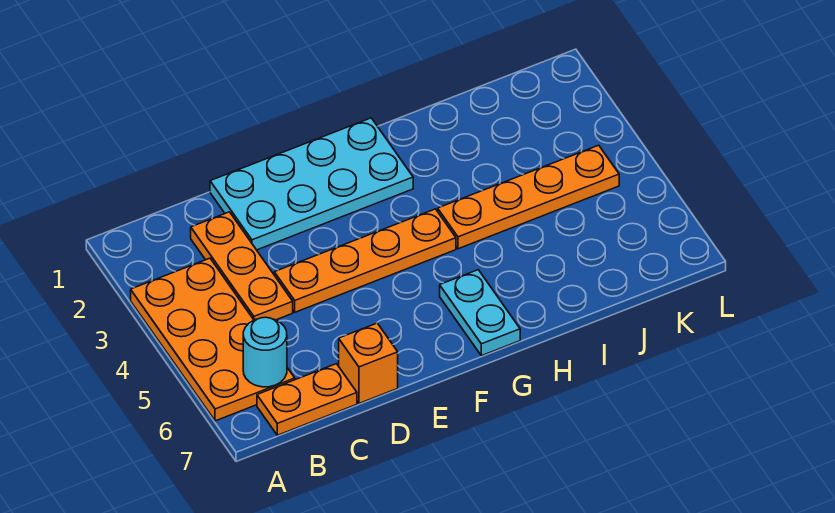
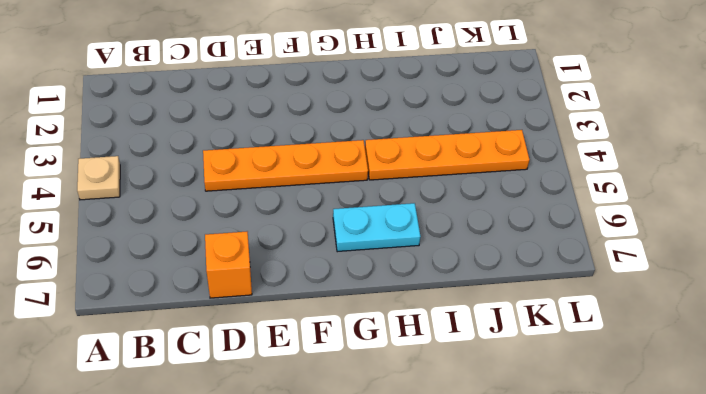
tan 1x1 plate [77,156,120,200] -> orange 2x4 plate [131,258,295,421]
cyan 1x2 plate [333,203,421,252] -> cyan 1x2 plate turned to [440,270,520,356]
none -> orange 1x2 plate [257,364,357,435]
none -> orange 1x3 plate [191,212,293,320]

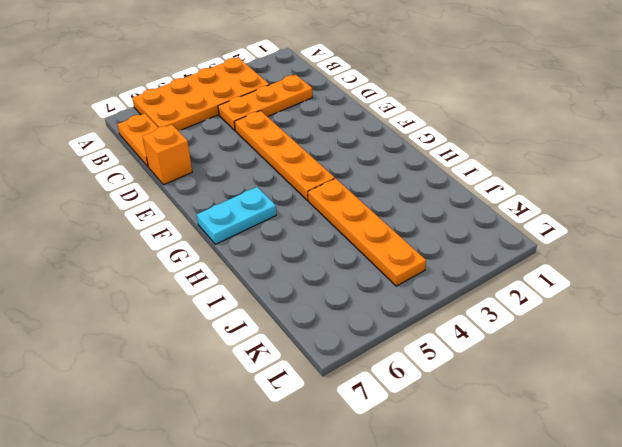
none -> cyan 2x4 plate [210,118,413,250]
none -> cyan 1x1 round brick [243,317,287,387]

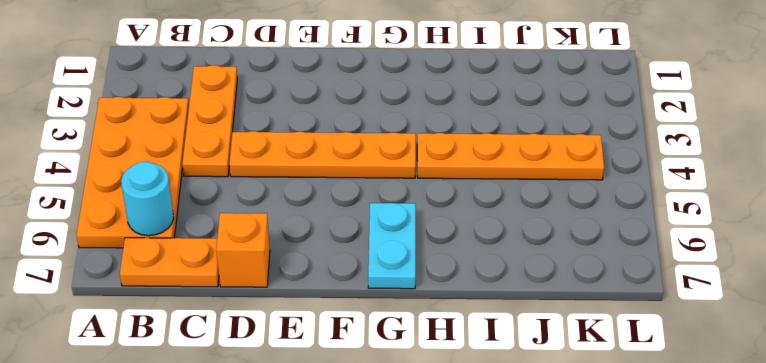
none -> cyan 2x4 plate [210,118,413,250]

